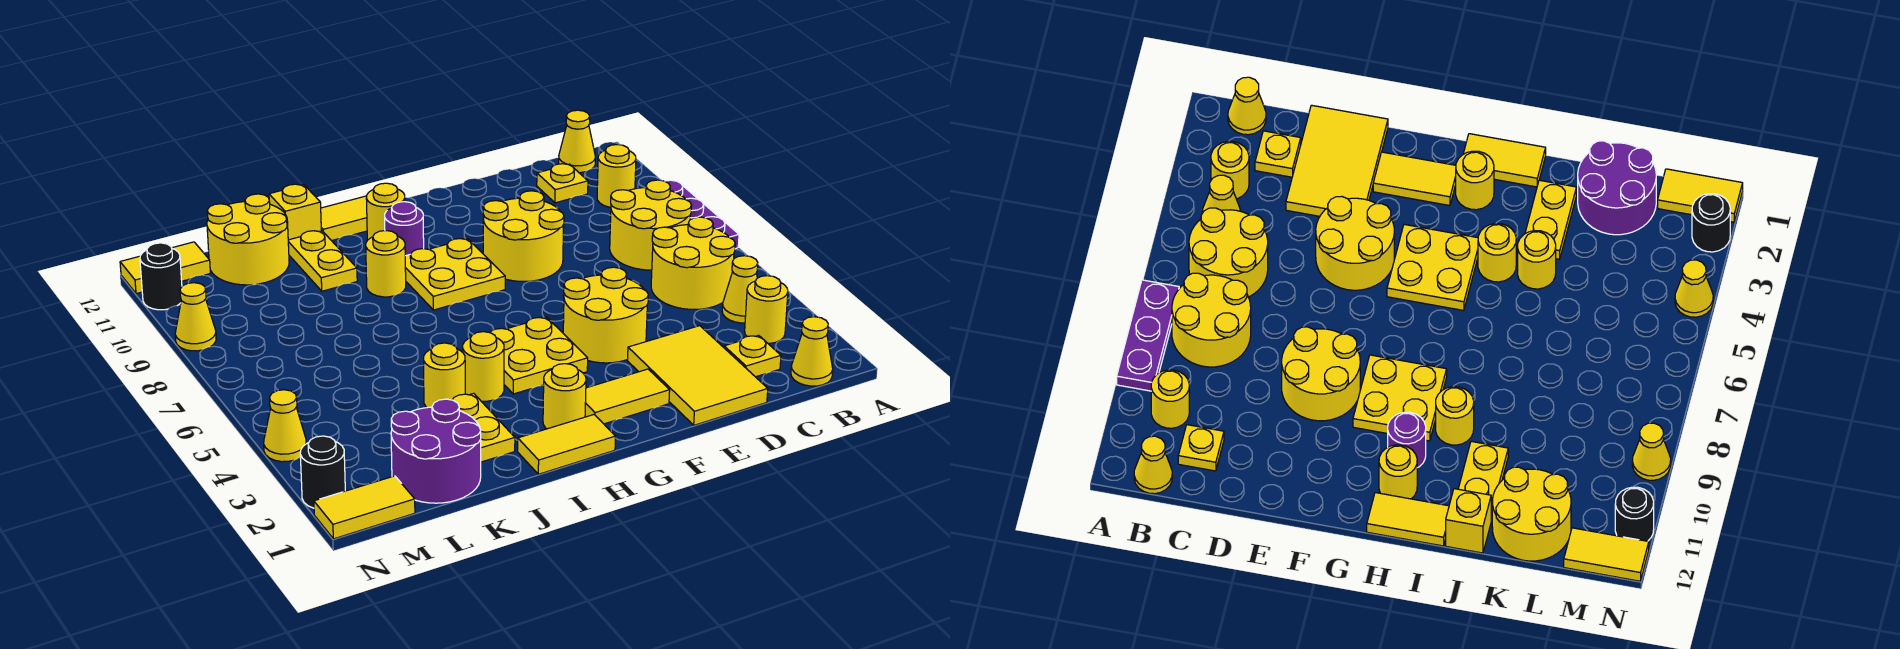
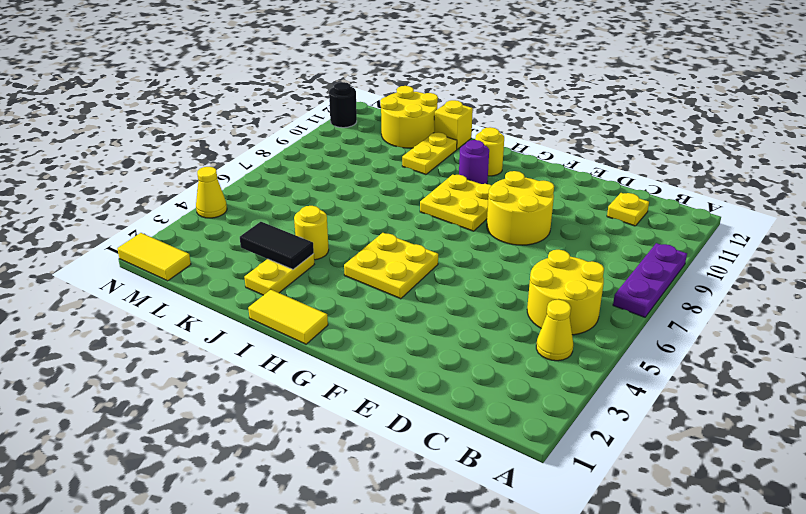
black 1x2 tile [240,222,314,269] -> none
none -> yellow 1x1 cone [791,317,833,386]
none -> yellow 1x1 round brick [745,276,788,344]
none -> yellow 2x2 round brick [610,180,692,270]
none -> yellow 1x1 round brick [597,145,636,207]

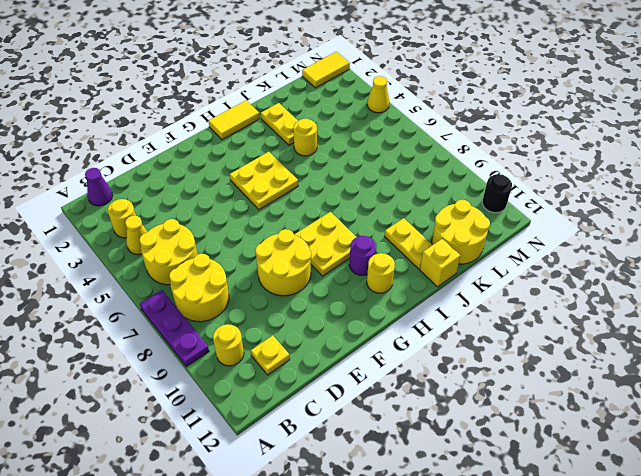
purple 1x1 cone [85,168,113,206] -> yellow 1x1 cone [791,317,833,386]
none -> yellow 1x1 cone [559,110,595,173]
none -> yellow 1x1 plate [724,335,781,377]
none -> yellow 2x3 tile [628,326,768,425]
none -> yellow 2x2 round brick [563,267,648,363]

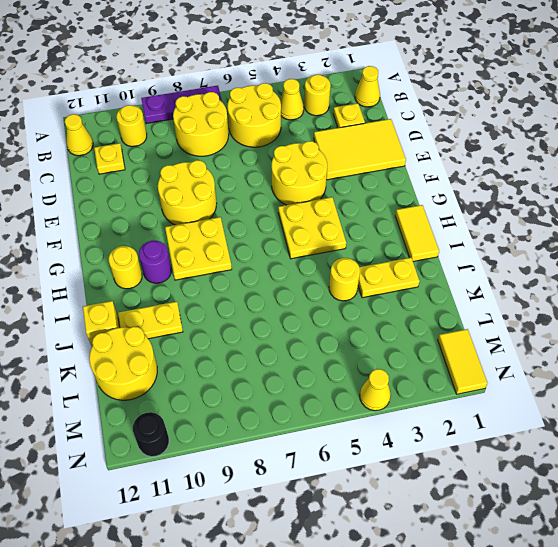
none -> yellow 1x2 tile [585,369,670,424]
none -> yellow 1x1 round brick [543,364,586,429]
none -> yellow 1x2 tile [321,196,367,241]
none -> yellow 1x1 round brick [463,332,504,401]

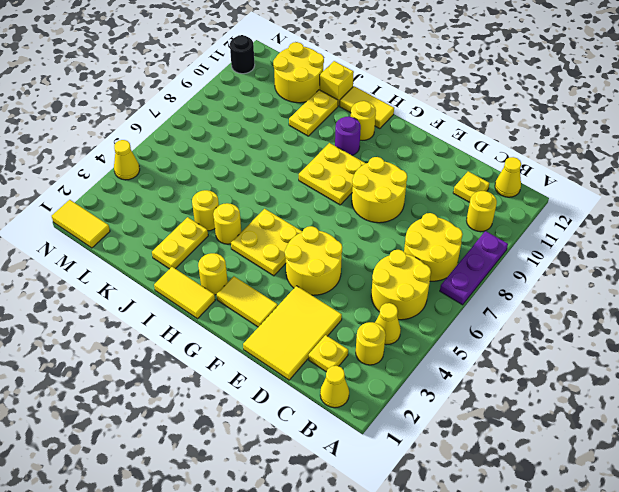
none -> yellow 1x1 round brick [366,231,406,297]
none -> purple 2x2 round brick [391,399,481,503]
none -> yellow 1x2 tile [120,242,210,294]
none -> black 1x1 round brick [300,436,345,508]

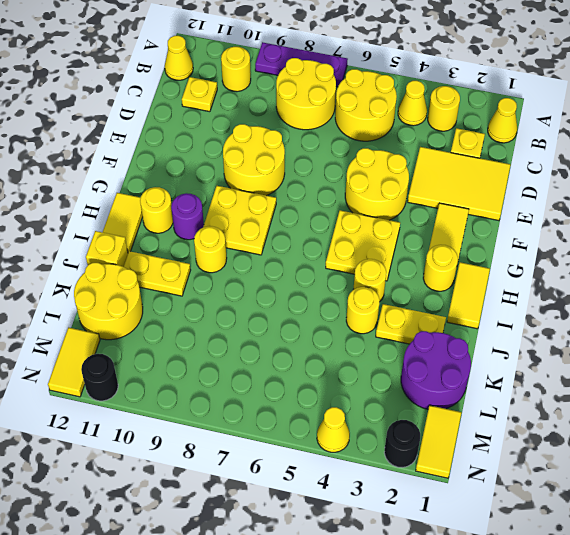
none -> yellow 1x1 cone [175,283,216,351]

